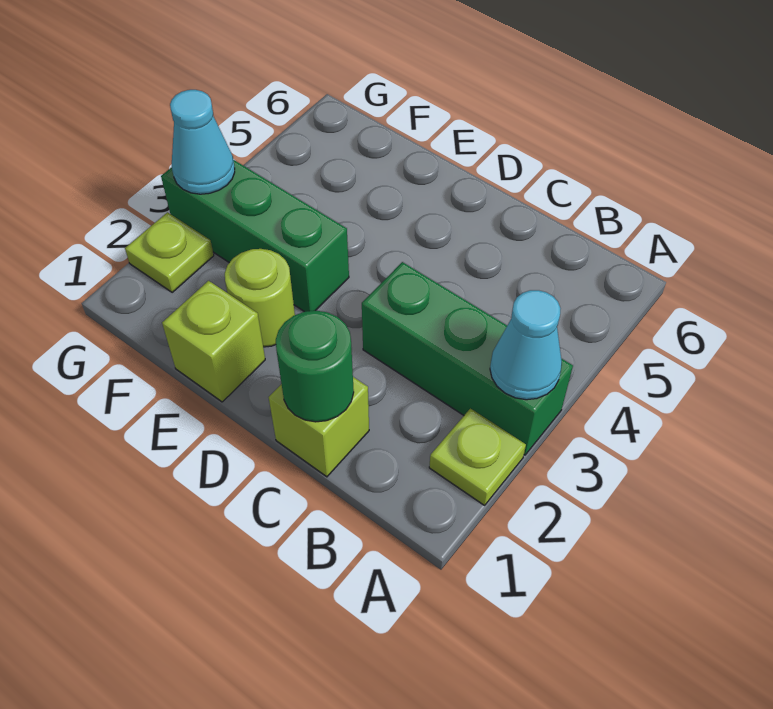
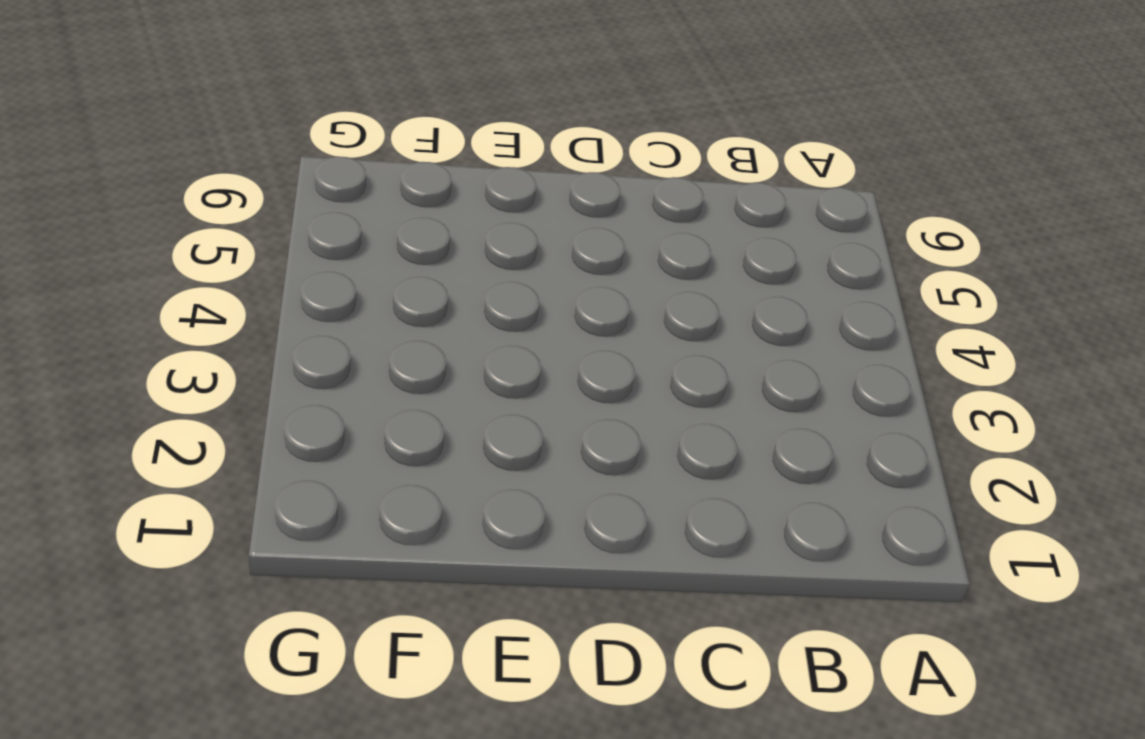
none -> lime 1x1 plate [429,409,526,505]
none -> green 1x3 brick [362,262,573,455]

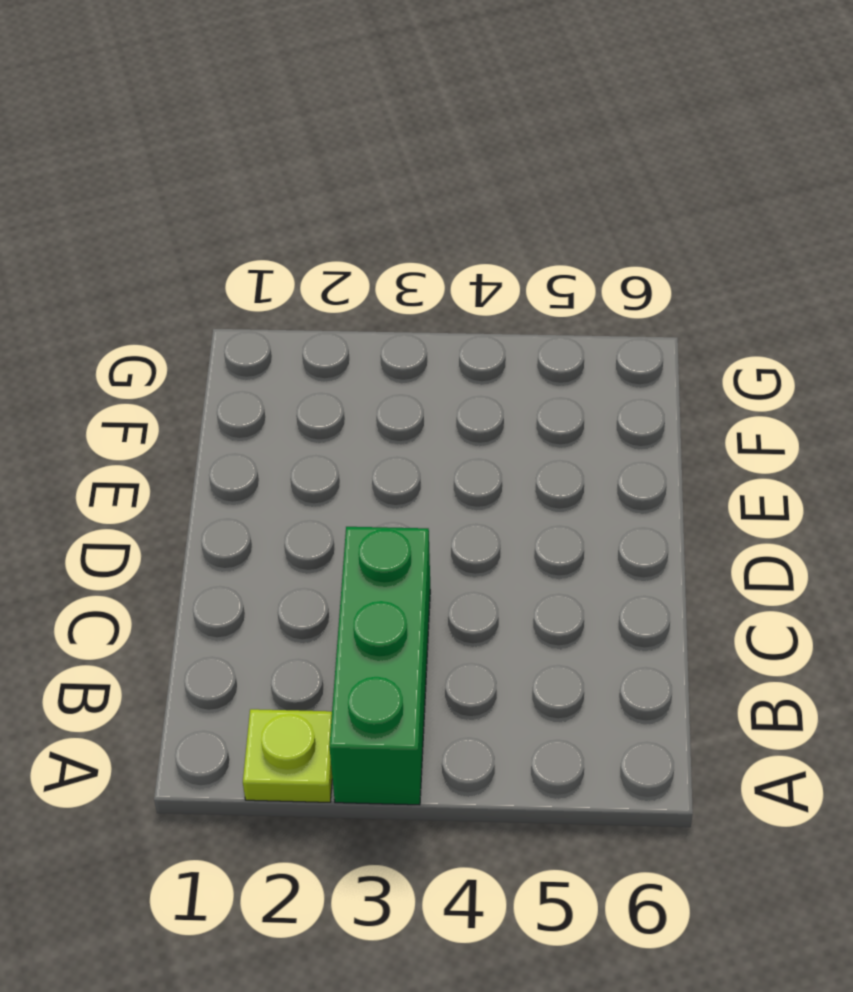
none -> lime 1x1 brick [269,377,369,477]
none -> lime 1x1 brick [162,281,265,402]

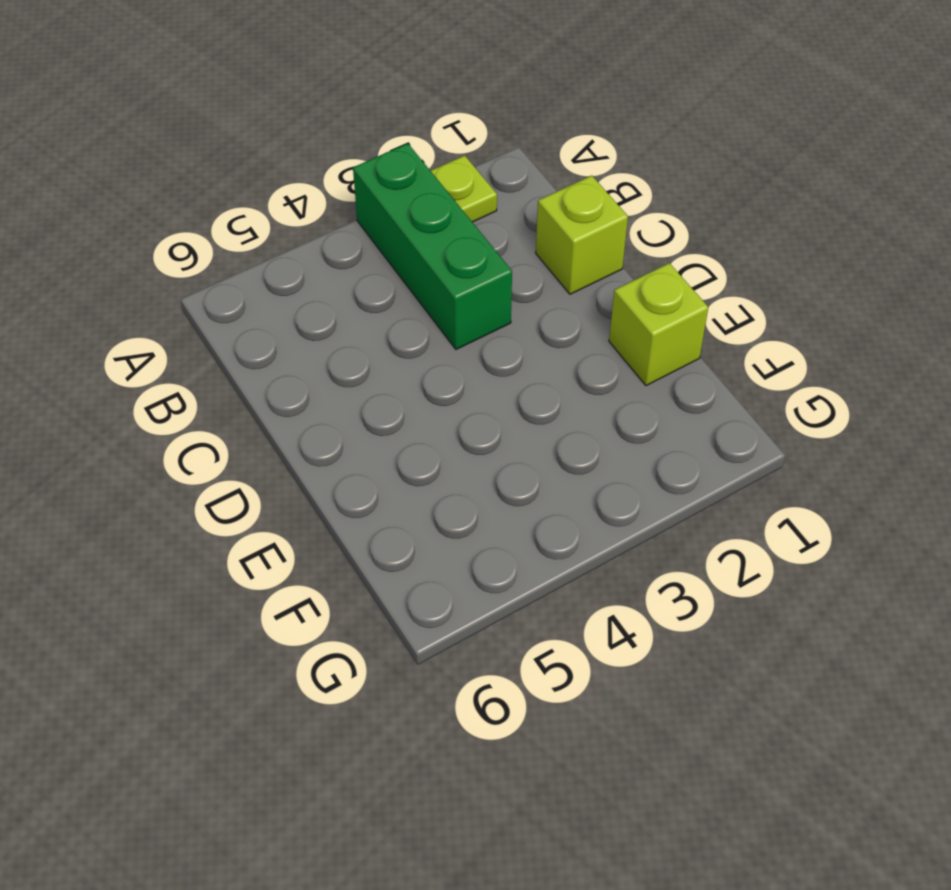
none -> lime 1x1 round brick [225,249,295,347]
none -> green 1x3 brick [161,160,349,312]

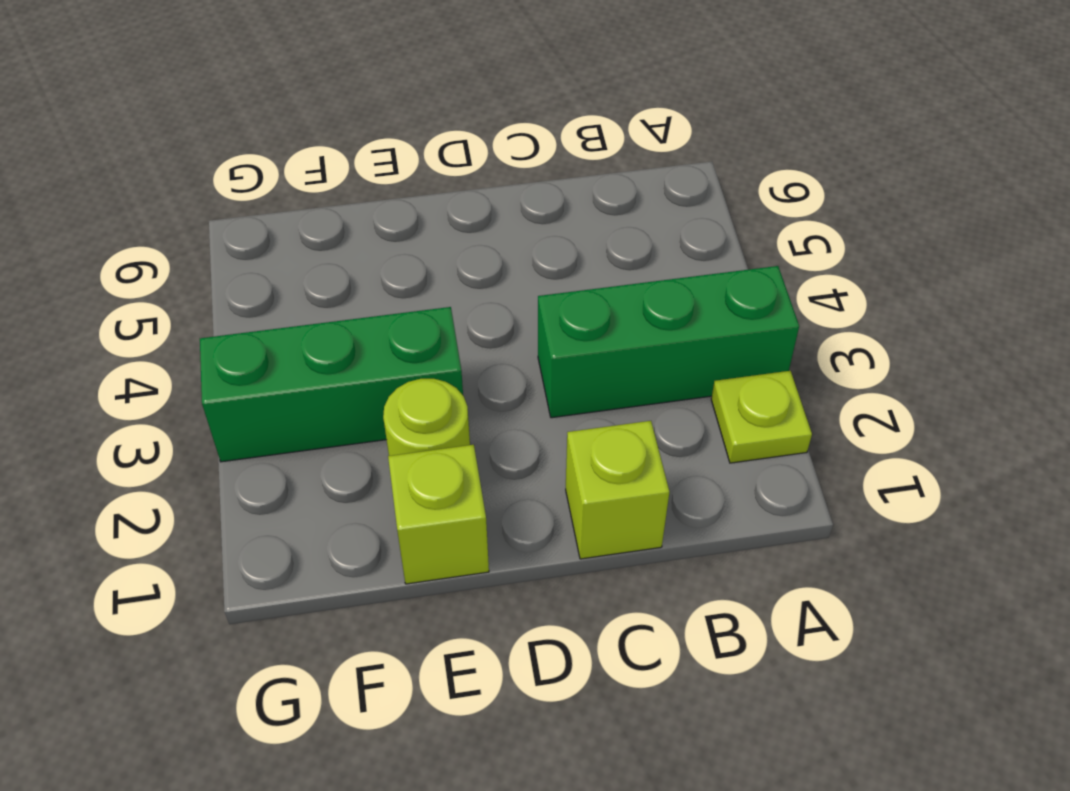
none -> lime 1x1 plate [125,212,214,293]
none -> cyan 1x1 cone [490,290,562,400]

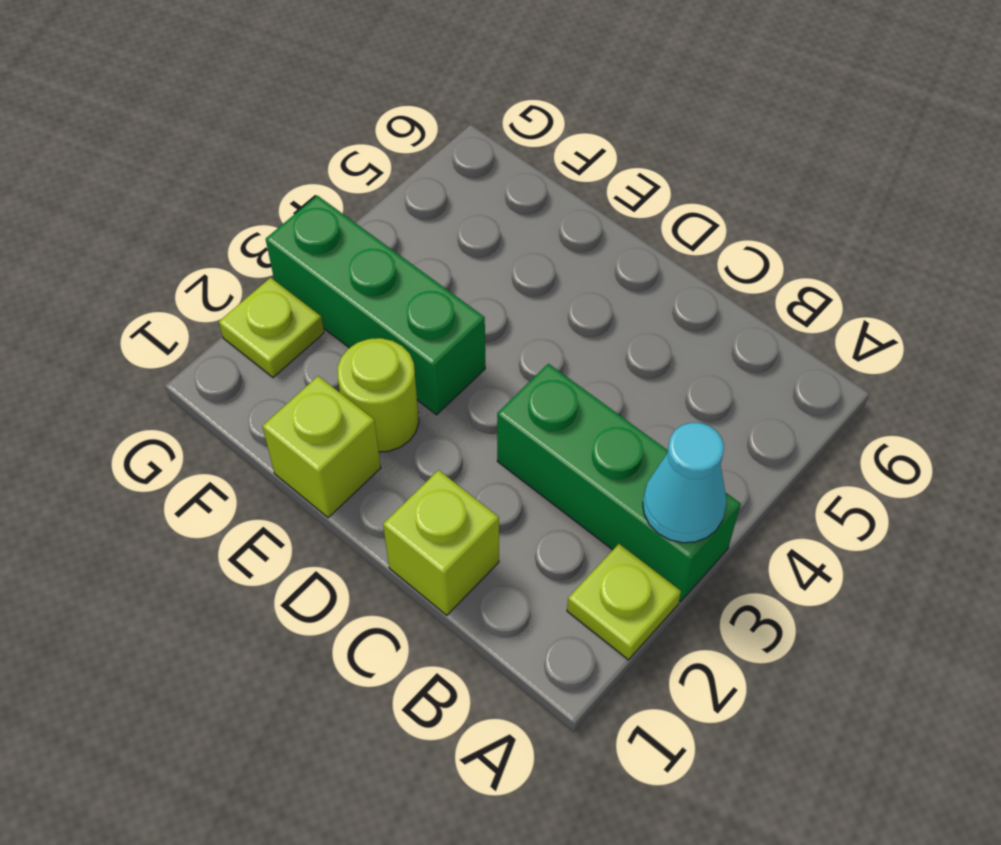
none -> green 1x1 round brick [276,311,354,422]
none -> cyan 1x1 cone [170,90,235,194]

